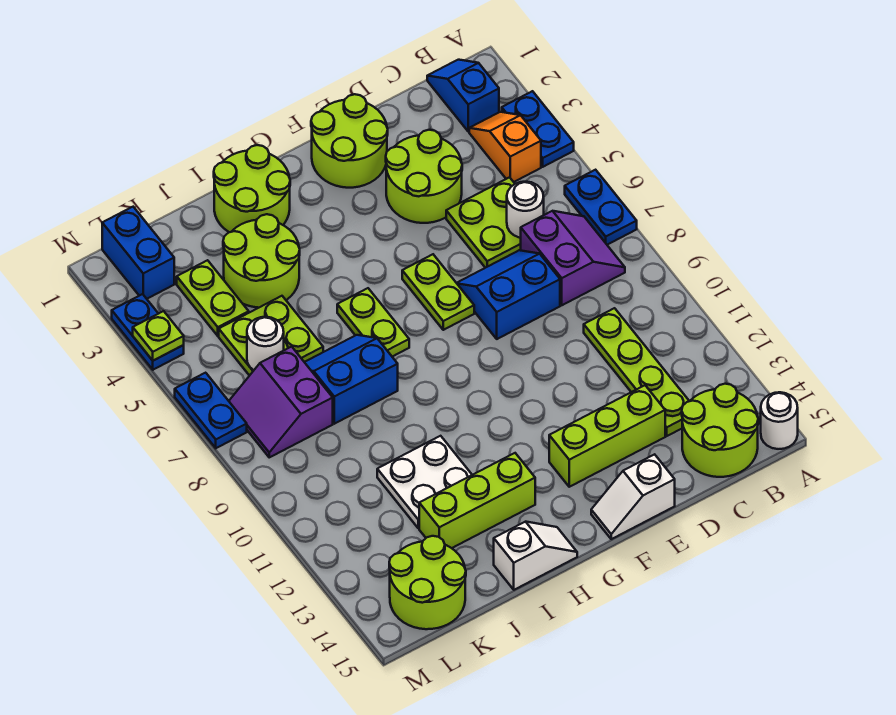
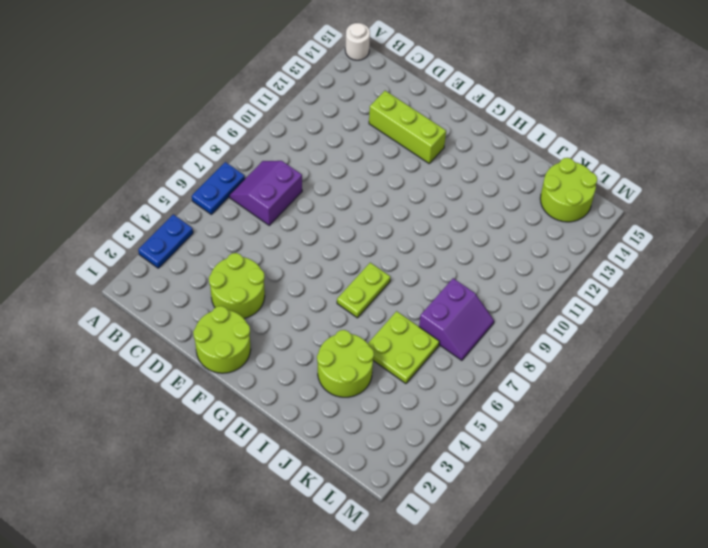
none -> blue 1x2 slope [427,60,499,131]
none -> orange 1x2 slope [469,112,541,182]
none -> lime 2x2 round brick [682,384,758,477]
none -> lime 2x2 plate [446,177,521,268]

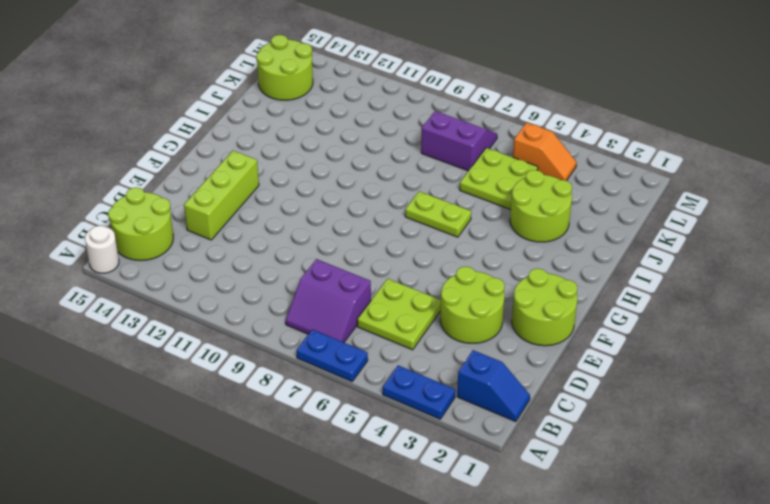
orange 1x2 slope [513,123,577,181] -> orange 1x2 slope moved to [469,112,541,182]
none -> lime 1x4 plate [584,308,689,436]
none -> blue 2x2 slope [457,250,560,339]
none -> white 1x2 slope [591,454,675,539]
none -> lime 1x2 plate [402,254,474,330]

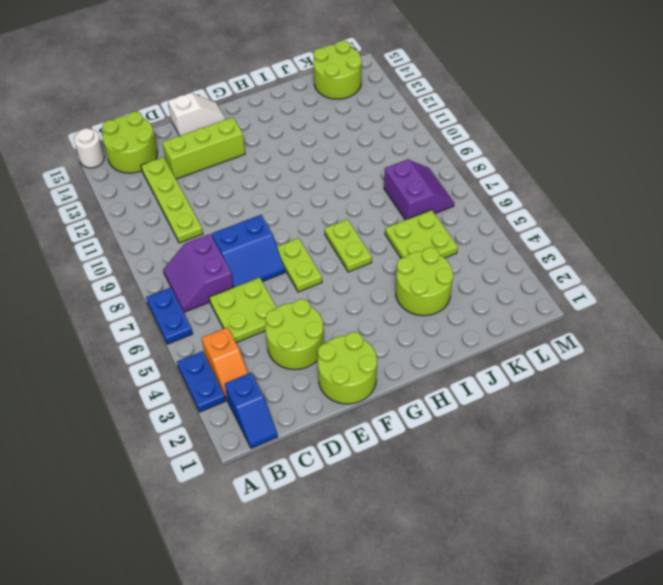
none -> lime 2x2 round brick [214,145,290,232]
none -> lime 1x3 brick [419,453,535,548]
none -> white 1x2 slope [494,522,577,590]
none -> blue 2x2 slope [305,335,398,424]

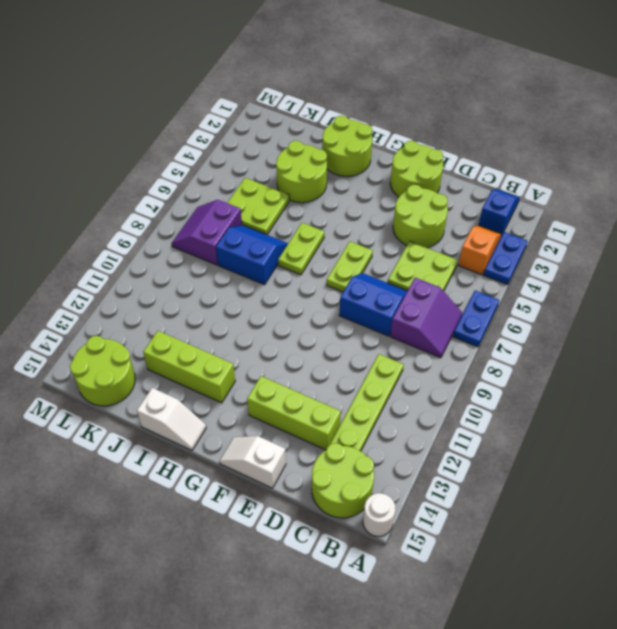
none -> white 2x2 plate [377,436,472,528]
none -> lime 1x2 plate [177,260,249,336]
none -> blue 1x2 brick [102,207,174,299]
none -> blue 1x2 plate [112,294,184,370]

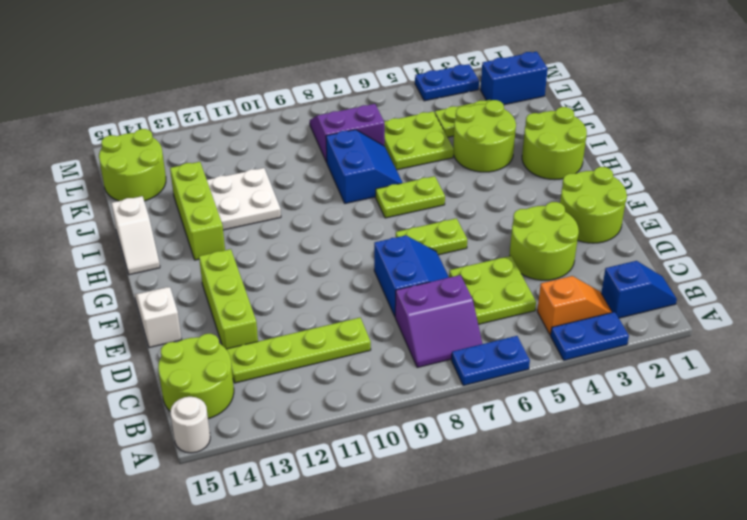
none -> blue 1x2 plate [175,373,247,448]
none -> white 1x1 round brick [507,182,544,238]
none -> white 1x1 round brick [247,317,284,370]
none -> lime 1x1 plate [133,311,184,361]

